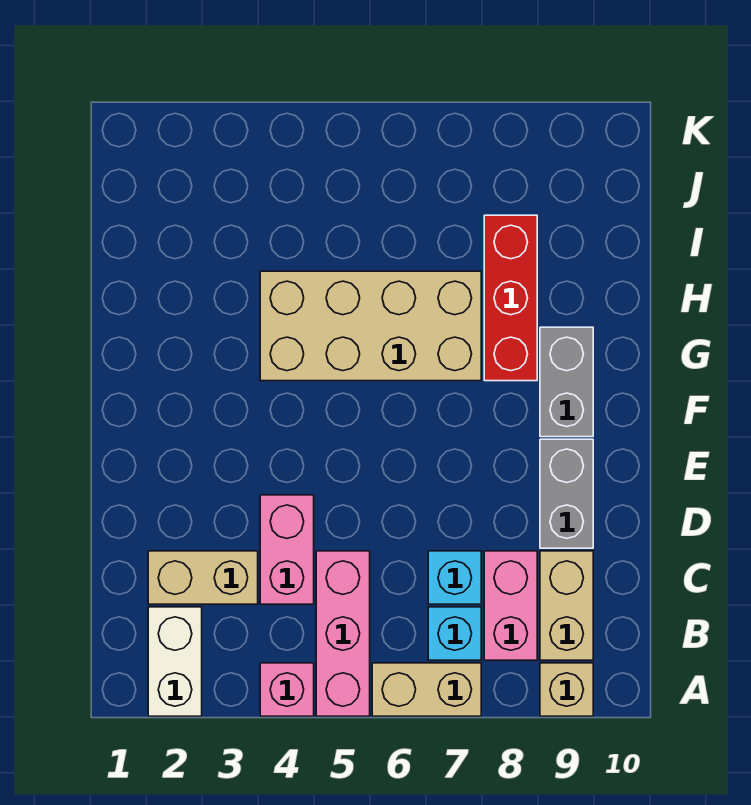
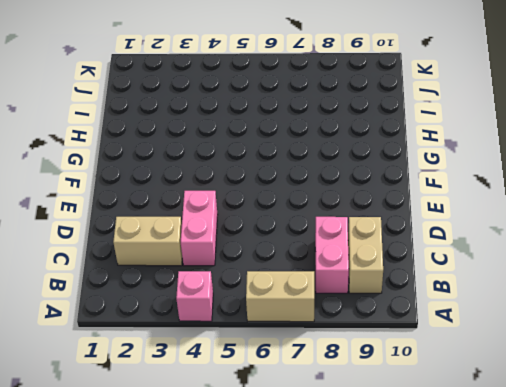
none -> white 1x2 brick [148,607,202,716]
none -> pink 1x3 brick [316,551,370,716]
none -> tan 1x1 brick [540,663,593,716]

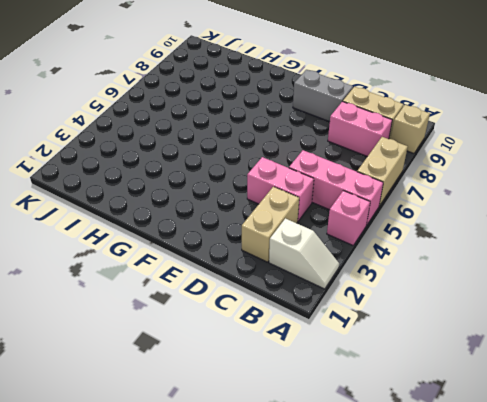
white 1x2 slope [269,218,339,289] -> white 1x2 brick [148,607,202,716]
none -> cyan 1x1 brick [428,607,481,660]
none -> cyan 1x1 brick [428,551,481,604]
none -> grey 1x2 brick [540,327,593,437]

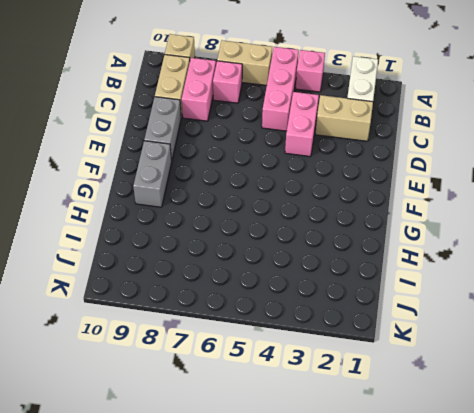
pink 1x1 brick [213,61,242,103] -> cyan 1x1 brick [428,607,481,660]
none -> cyan 1x1 brick [428,551,481,604]
none -> tan 2x4 brick [260,271,481,381]
none -> red 1x3 brick [484,215,537,381]

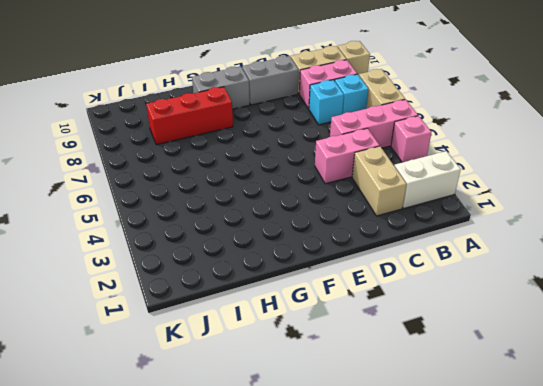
none -> tan 2x4 brick [260,271,481,381]

